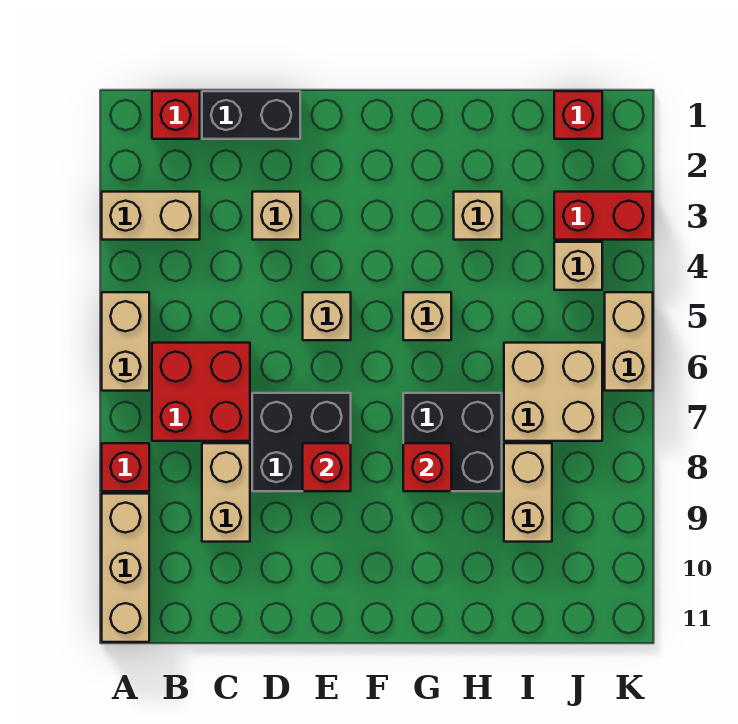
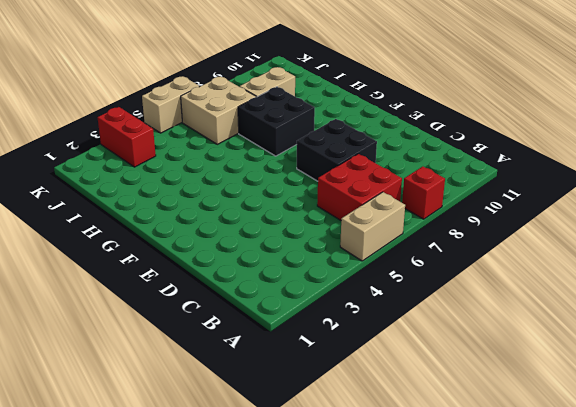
none -> tan 1x2 brick [102,192,200,240]
none -> tan 1x3 brick [102,494,149,642]
none -> red 1x1 brick [152,91,200,139]

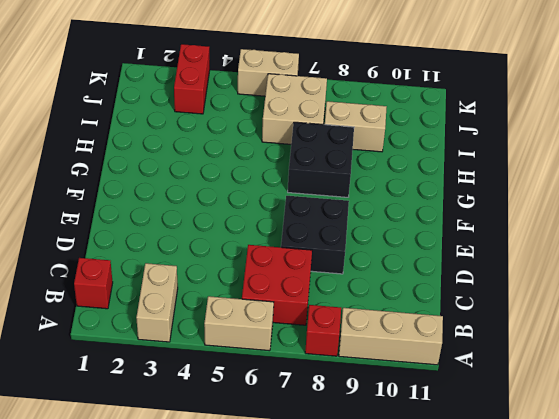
none -> black 1x2 brick [202,91,300,139]
none -> tan 1x2 brick [202,443,250,542]
none -> tan 1x1 brick [252,192,300,240]

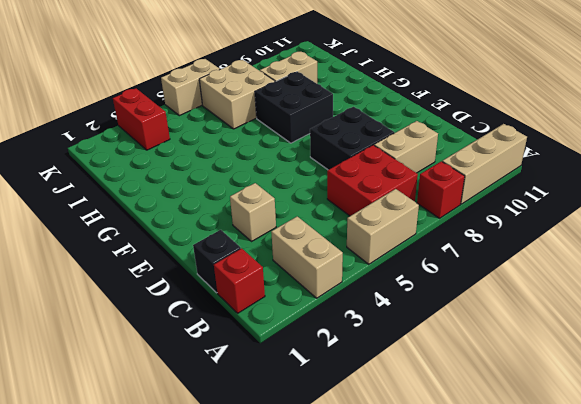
black 1x1 brick [193,230,241,293] -> black 1x2 brick [202,91,300,139]
none -> tan 1x1 brick [303,292,351,340]
none -> tan 1x1 brick [403,292,451,340]
none -> tan 1x1 brick [454,192,502,240]

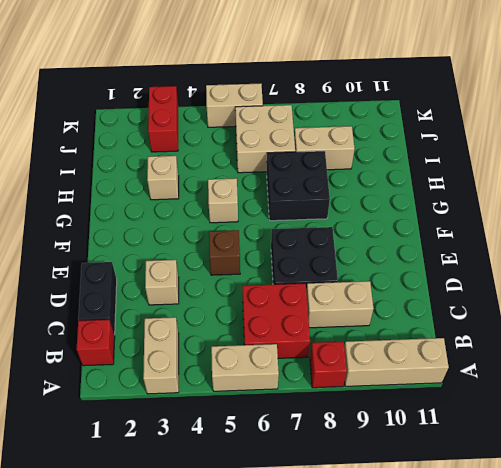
brown 1x1 brick [209,230,240,275] -> tan 1x1 brick [303,292,351,340]
none -> red 1x1 brick [554,91,602,139]
none -> tan 1x1 brick [554,242,602,290]
none -> red 1x1 brick [303,443,351,491]

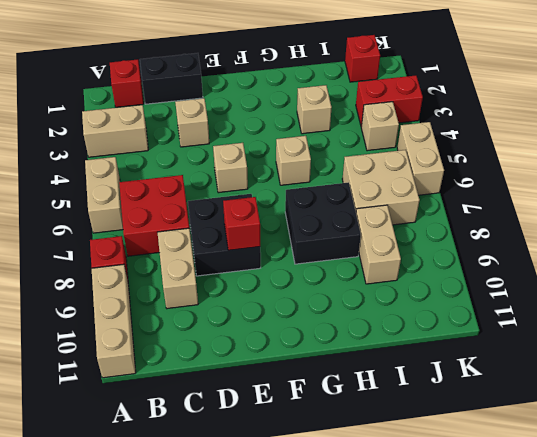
none -> red 1x1 brick [403,443,451,491]

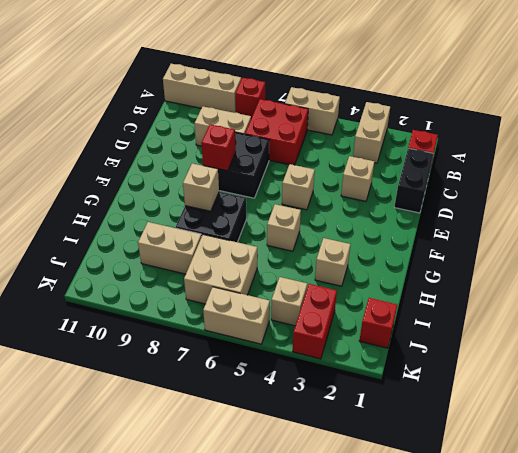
tan 1x1 brick [183,163,219,211] -> red 1x1 brick [403,443,451,491]

